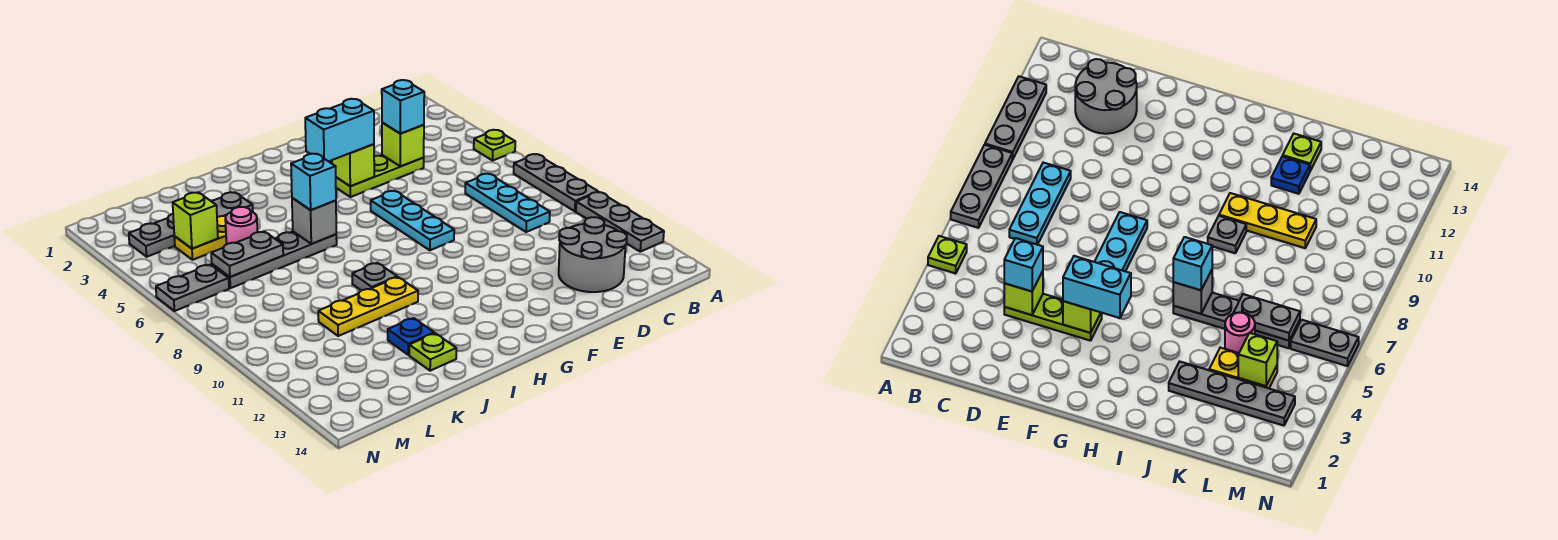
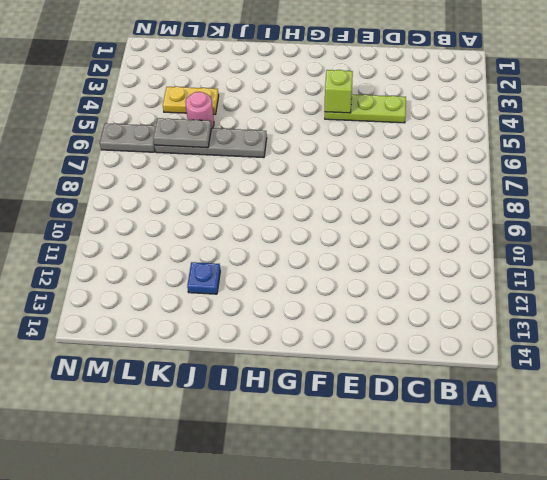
none -> lime 1x1 plate [474,130,515,161]
none -> grey 1x3 plate [514,154,598,211]
none -> grey 1x3 plate [576,192,664,252]

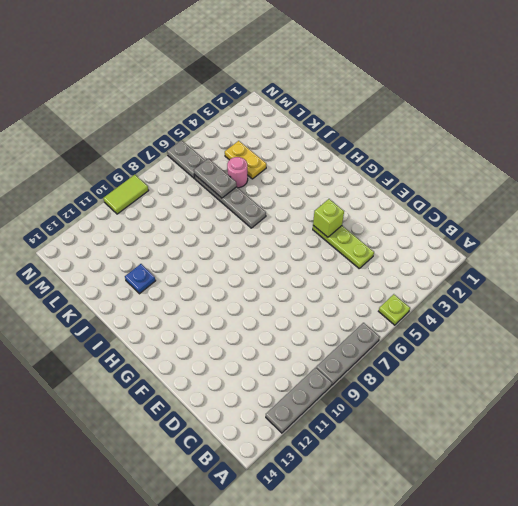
lime 1x2 tile [103,175,149,214] -> none
none -> cyan 1x3 plate [465,174,550,232]
none -> grey 2x2 round brick [559,217,627,292]
none -> cyan 1x3 plate [371,191,454,250]

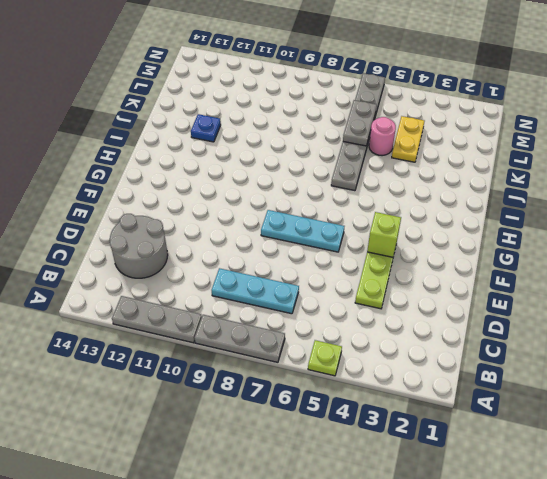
none -> grey 1x1 plate [352,263,397,291]
none -> yellow 1x3 plate [318,277,418,336]
none -> grey 1x4 plate [129,192,253,257]

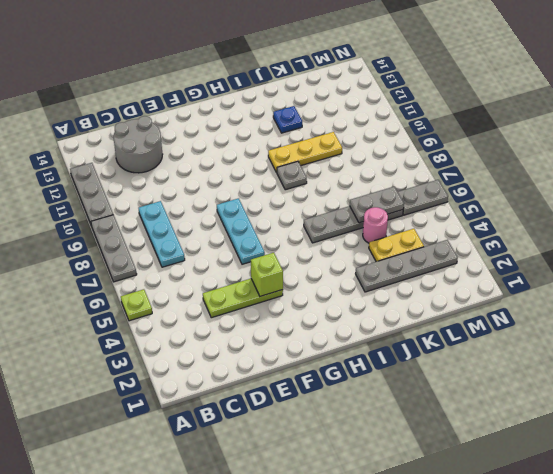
none -> lime 1x1 plate [409,333,456,371]
none -> lime 1x1 brick [382,123,424,166]
none -> grey 1x1 brick [292,198,336,244]

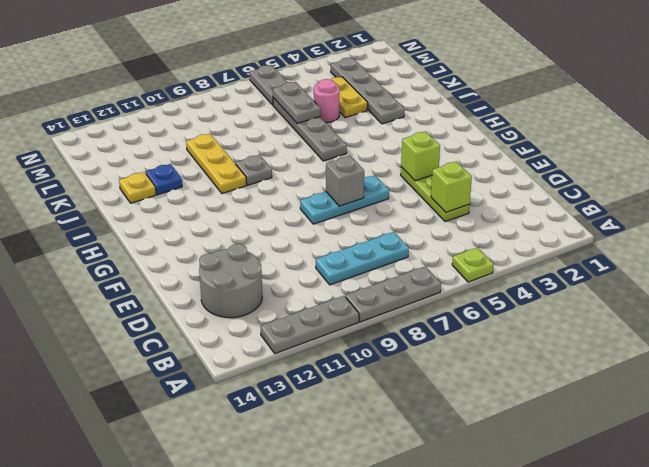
grey 1x1 brick [326,156,364,206] -> grey 1x1 brick moved to [292,198,336,244]
yellow 1x1 plate [119,172,156,203] -> lime 1x1 plate [409,333,456,371]
none -> lime 1x1 brick [173,192,218,249]
none -> cyan 1x1 brick [382,80,424,134]
none -> cyan 1x2 brick [305,99,374,161]

